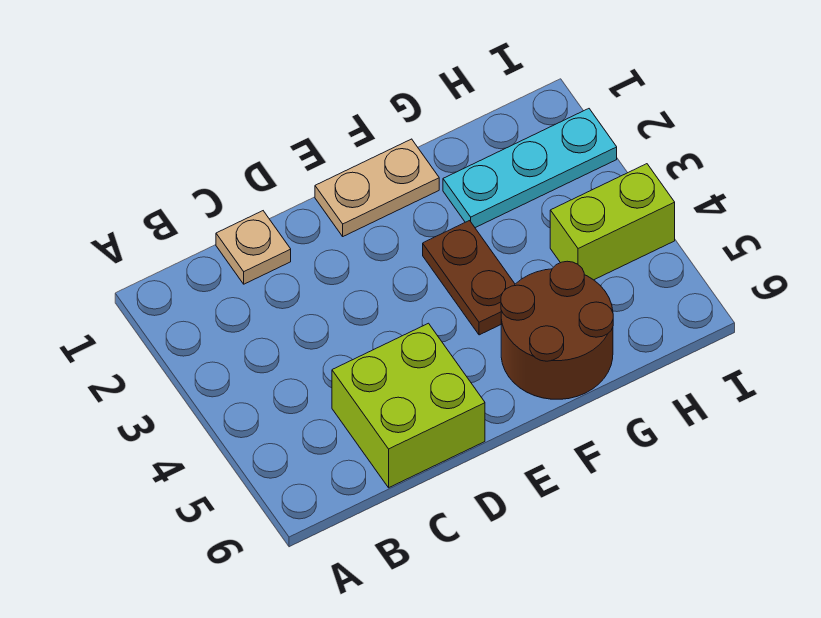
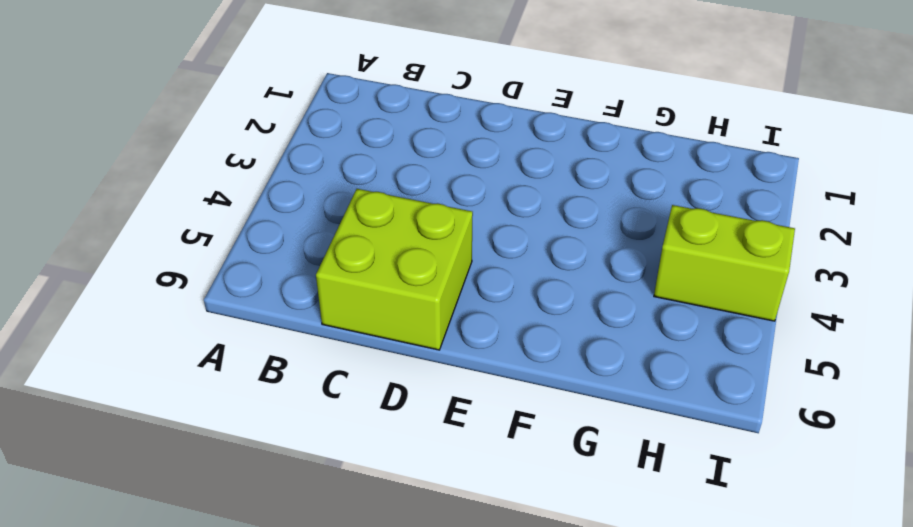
none -> tan 1x1 plate [216,211,291,284]
none -> tan 1x2 plate [315,139,439,236]

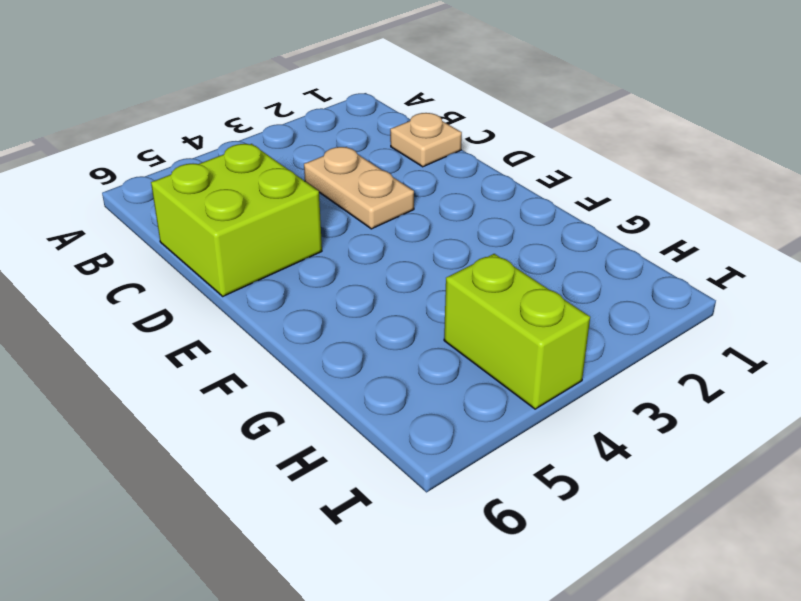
tan 1x2 plate [304,147,414,229] -> tan 1x2 plate moved to [315,139,439,236]
none -> brown 1x2 plate [423,221,515,335]
none -> brown 2x2 round brick [501,261,613,399]

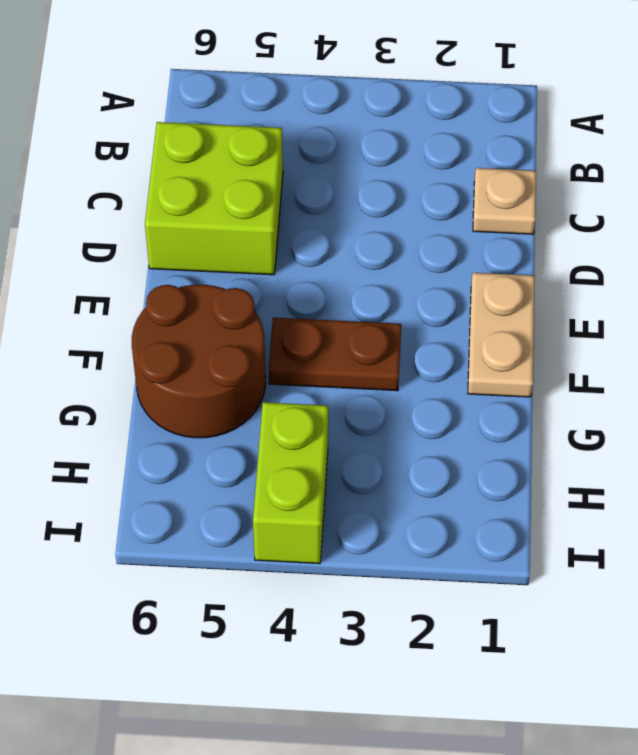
none -> cyan 1x3 plate [443,109,617,228]

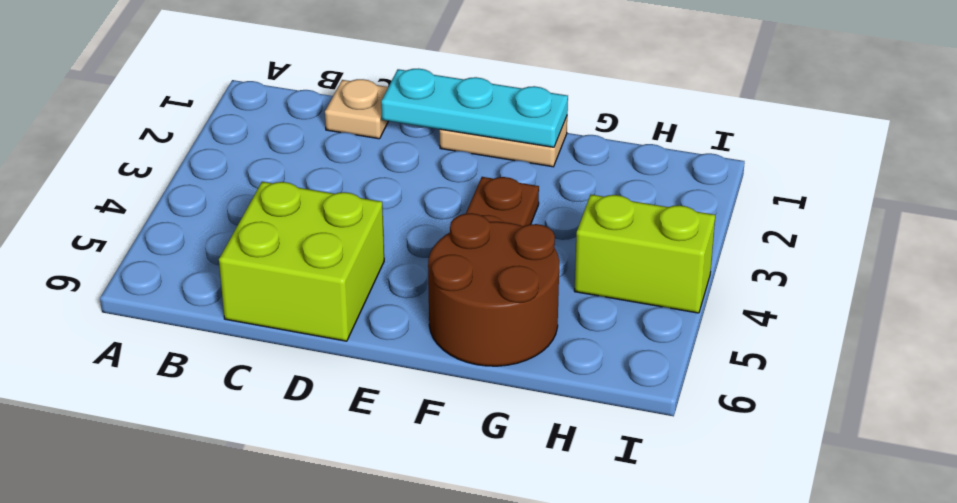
cyan 1x3 plate [381,69,568,147] -> cyan 1x3 plate moved to [443,109,617,228]

